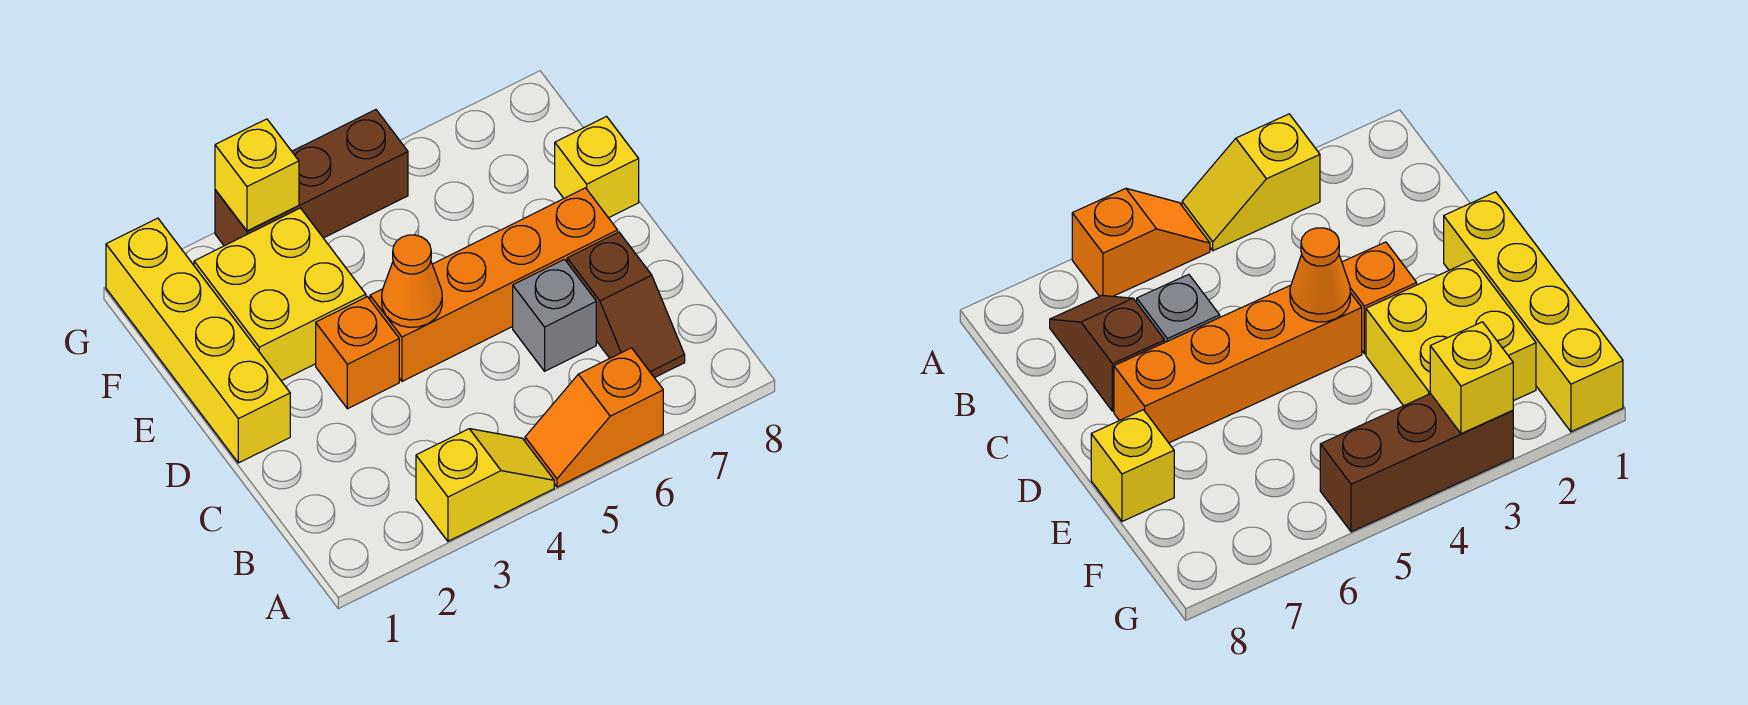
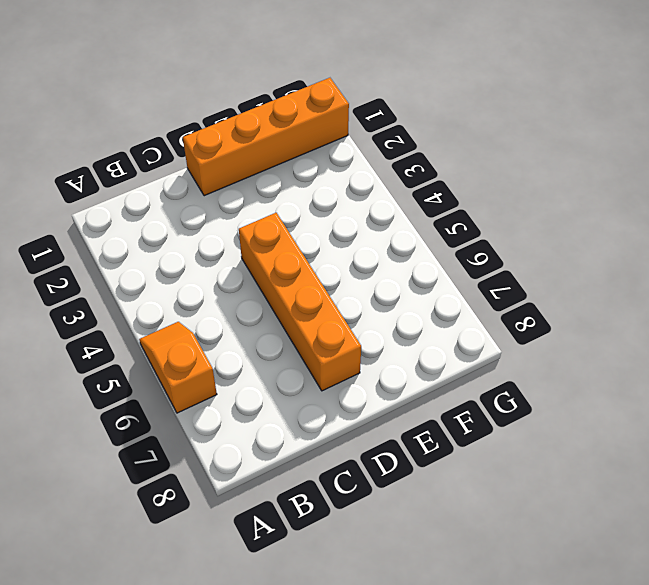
orange 1x4 brick [183,78,349,196] -> yellow 1x4 brick [106,218,290,463]
none -> yellow 1x2 slope [416,429,554,541]
none -> brown 1x2 slope [567,232,685,378]
none -> grey 1x1 brick [513,259,596,371]

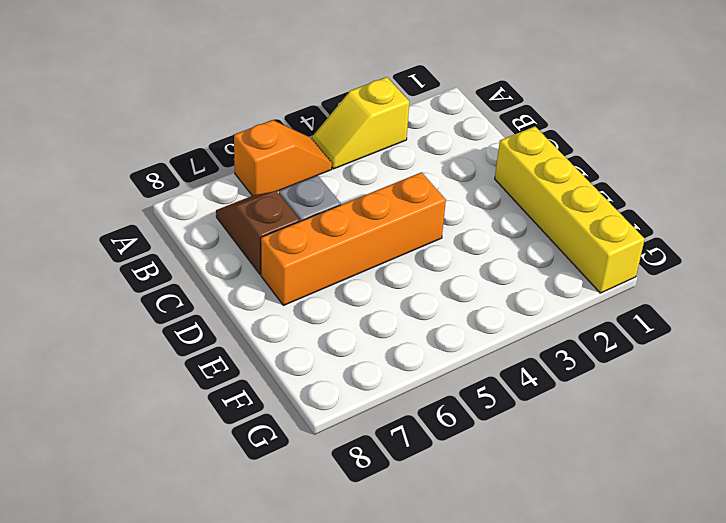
none -> orange 1x1 brick [316,297,399,409]
none -> yellow 2x2 brick [194,208,366,381]
none -> yellow 1x1 brick [555,117,639,218]

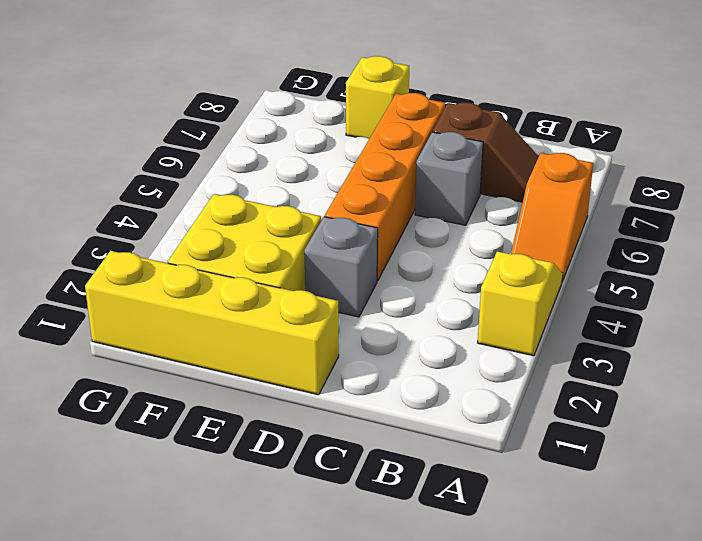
grey 1x1 brick [304,217,378,317] -> orange 1x1 brick [316,297,399,409]
none -> brown 1x3 brick [215,110,408,246]
none -> orange 1x1 cone [382,235,442,327]
none -> yellow 1x1 brick [215,119,299,231]

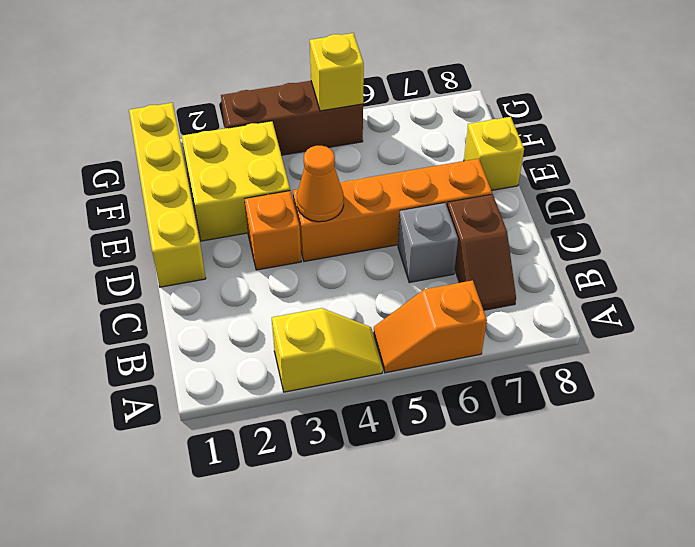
yellow 1x1 brick [310,33,364,111] -> yellow 1x1 brick moved to [215,119,299,231]

